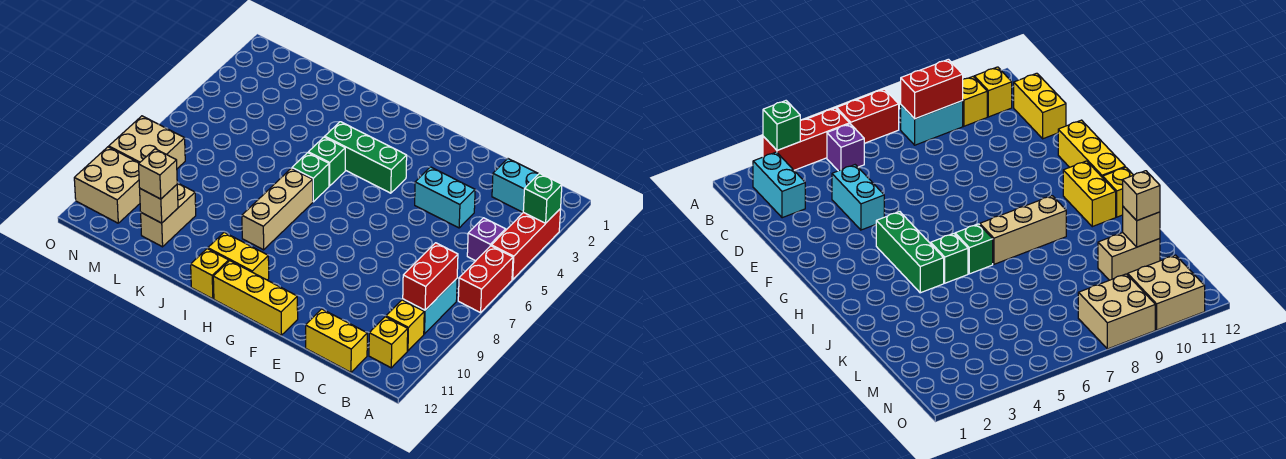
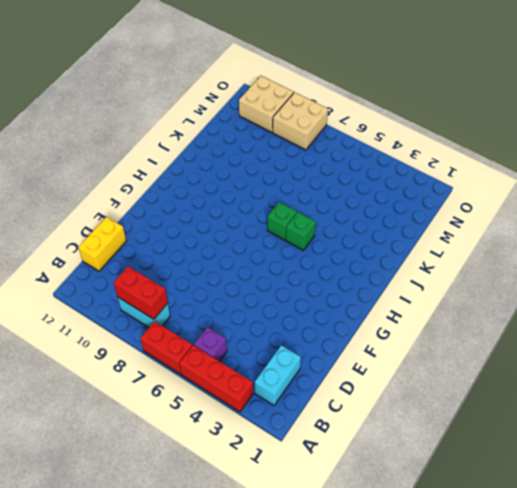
none -> yellow 1x1 brick [386,300,424,351]
none -> yellow 1x1 brick [369,317,408,368]
none -> cyan 1x2 brick [415,167,475,228]

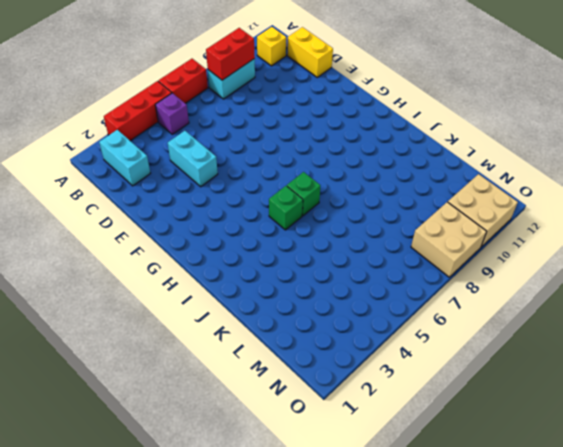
none -> yellow 1x1 brick [386,300,424,351]
none -> yellow 1x3 brick [213,261,298,335]
none -> green 1x3 brick [325,122,407,193]

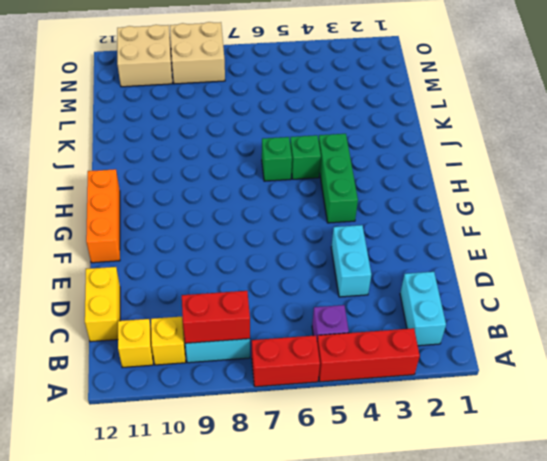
orange 1x3 brick [86,169,120,263] -> yellow 1x3 brick [213,261,298,335]
none -> yellow 1x2 brick [208,232,269,280]
none -> tan 1x3 brick [242,168,313,250]
none -> yellow 1x1 brick [191,249,229,299]

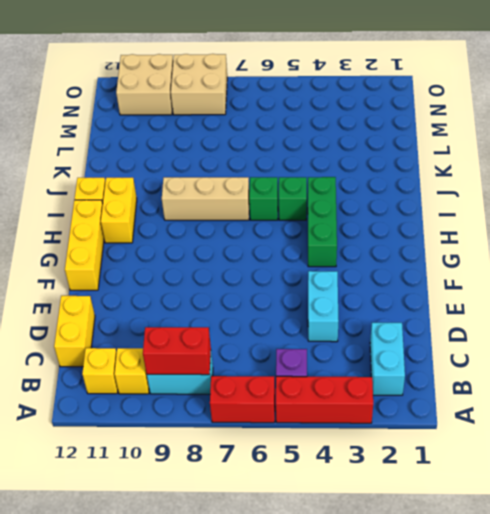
none -> tan 1x2 brick [141,183,196,247]
none -> green 1x1 brick [523,173,562,223]
none -> tan 1x1 brick [140,185,178,223]

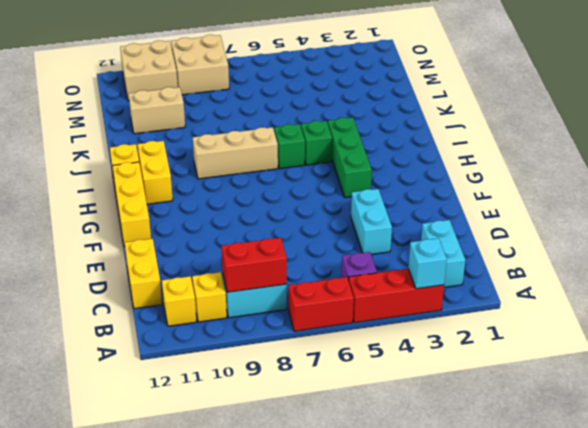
cyan 1x1 brick [408,238,447,289] -> green 1x1 brick [523,173,562,223]
none -> tan 1x1 brick [140,185,178,223]
none -> tan 1x1 brick [139,149,177,199]

